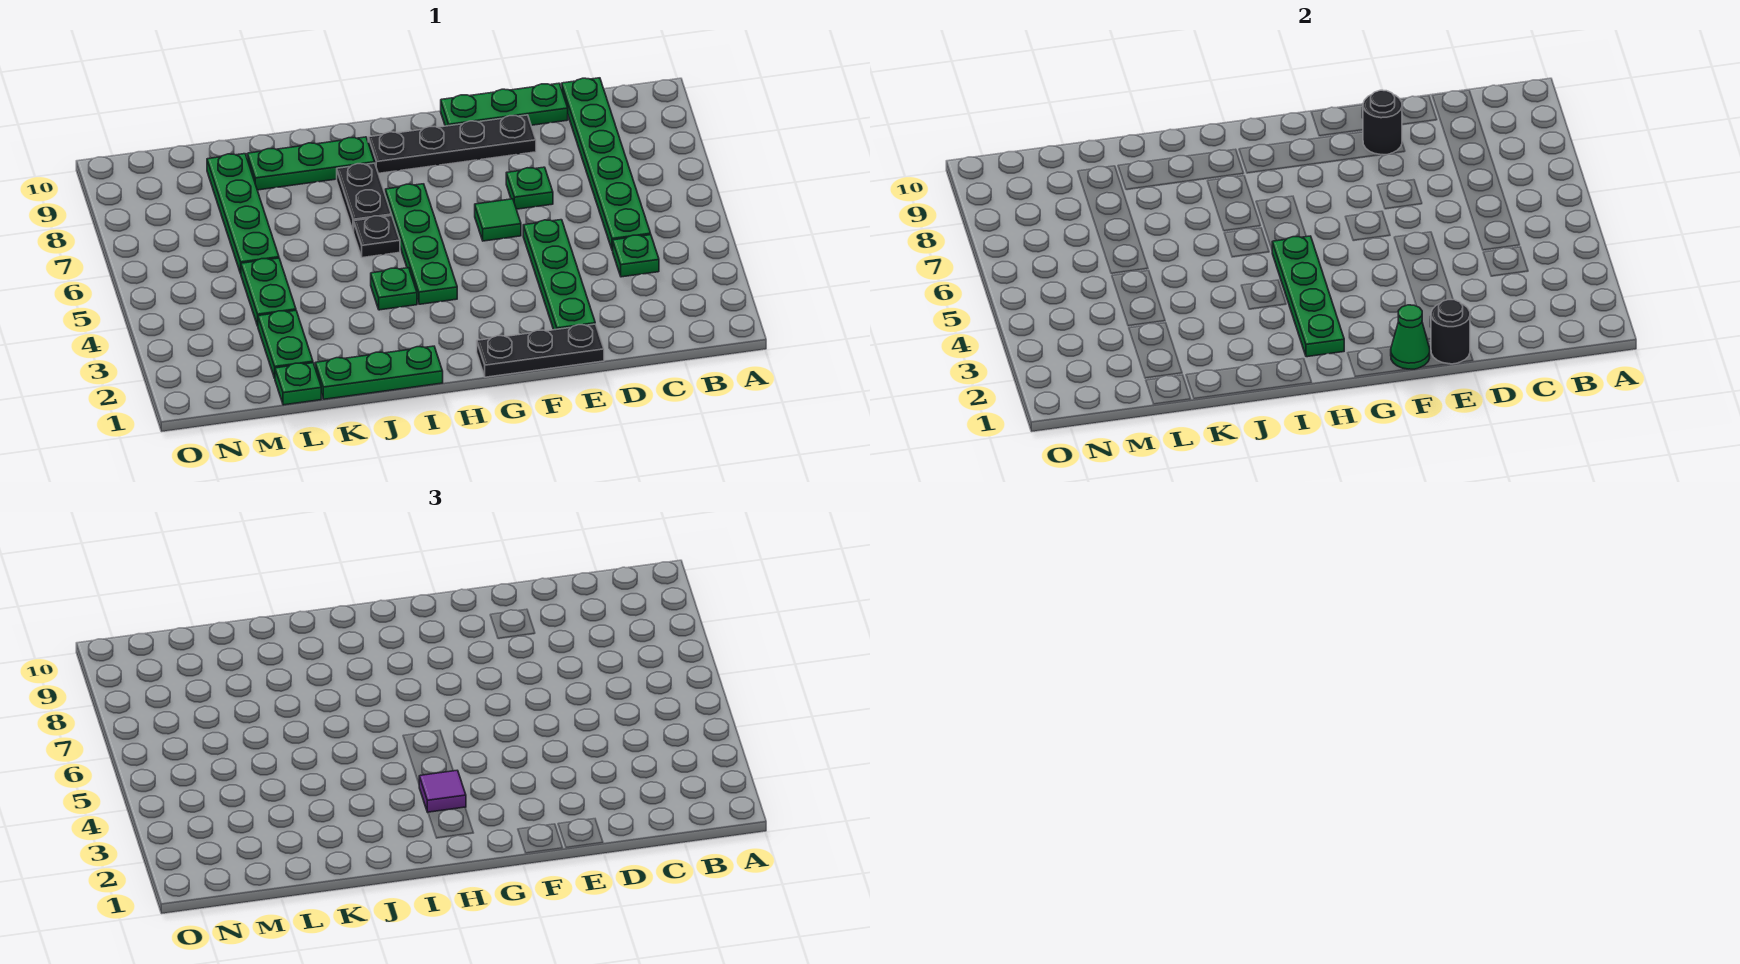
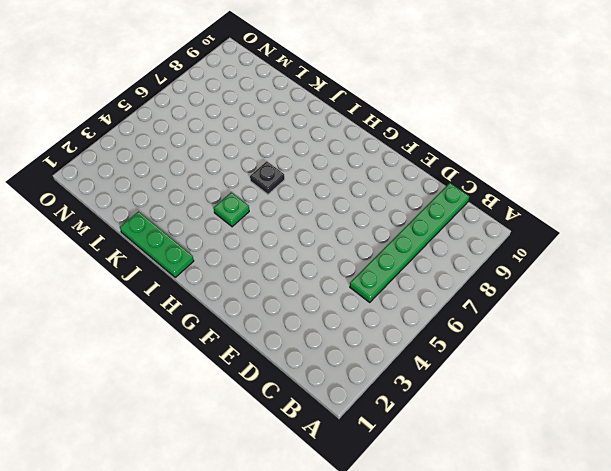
none -> green 1x1 plate [613,235,659,277]
none -> green 1x3 plate [441,83,568,126]
none -> black 1x3 plate [477,324,604,377]

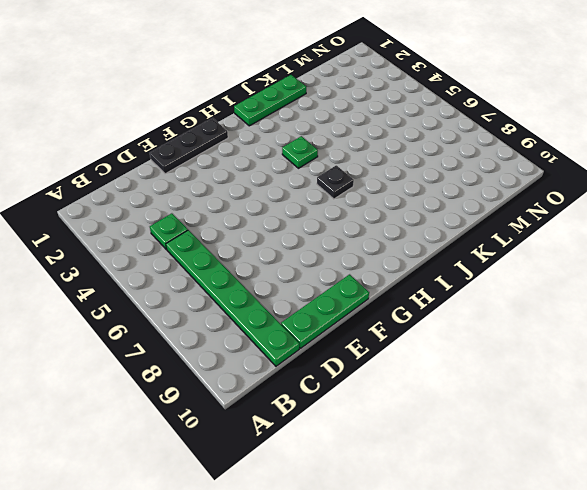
none -> green 1x4 plate [523,220,595,330]
none -> green 1x1 plate [506,167,553,209]
none -> black 1x4 plate [368,115,536,174]

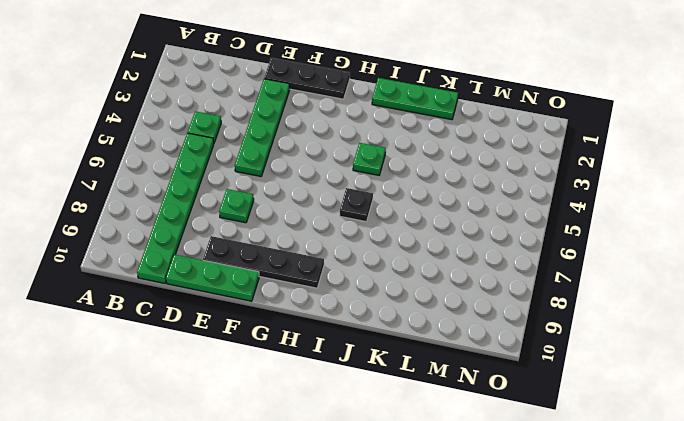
none -> green 1x1 tile [475,199,521,241]
none -> green 1x4 plate [385,184,457,304]
none -> black 1x2 plate [337,163,392,232]

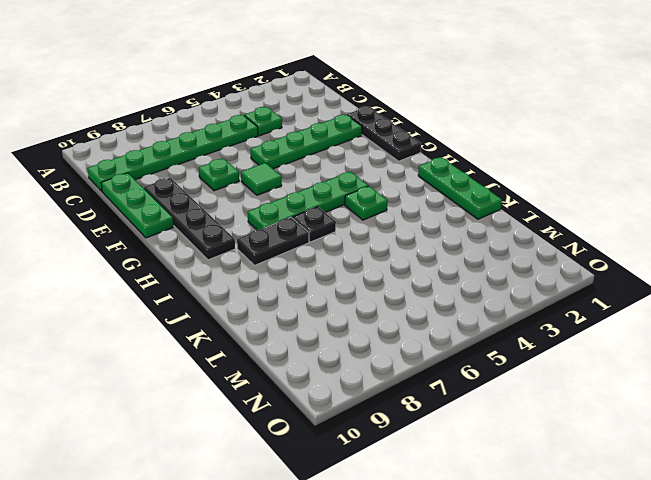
none -> green 1x3 plate [247,137,375,190]
none -> green 1x1 plate [275,363,321,405]
none -> green 1x2 plate [258,310,313,378]

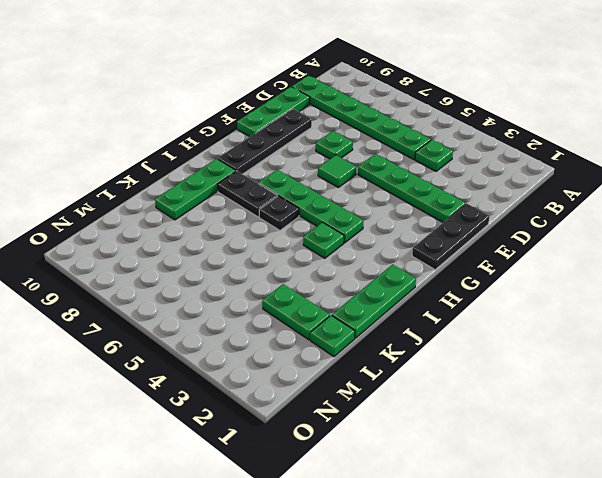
none -> green 1x2 plate [241,258,296,326]
none -> green 1x4 plate [207,154,279,274]
none -> black 1x1 round brick [1431,300,1470,364]

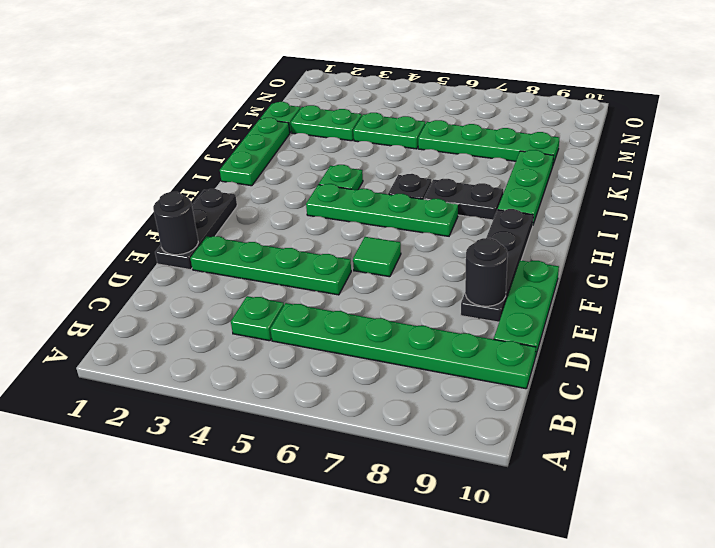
none -> green 1x1 plate [506,167,553,209]
none -> green 1x1 cone [1391,305,1430,369]
none -> green 1x4 plate [1272,236,1344,357]

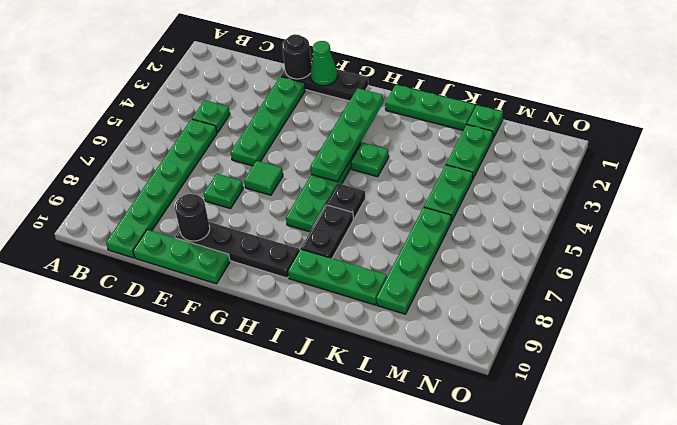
none -> purple 1x1 tile [419,770,466,812]

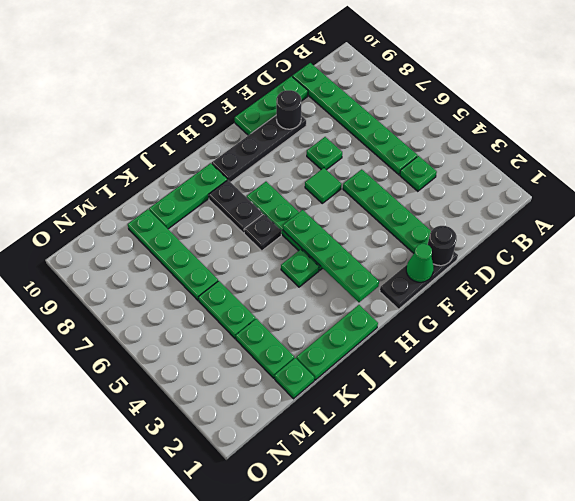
none -> purple 1x1 tile [419,770,466,812]

